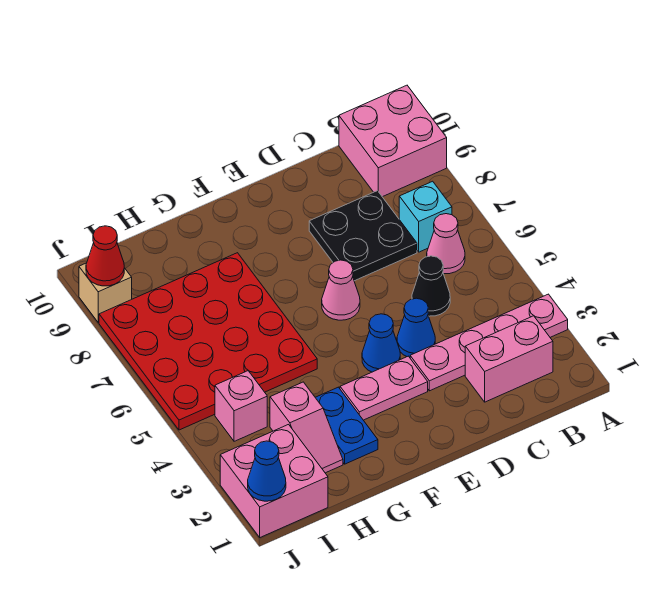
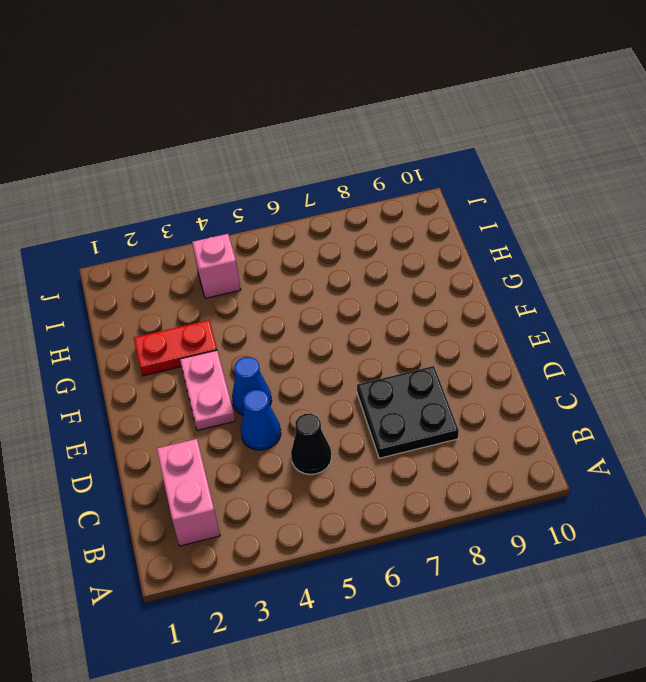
red 1x2 plate [134,320,217,376] -> blue 1x2 plate [315,387,378,464]
none -> pink 1x4 plate [410,294,568,391]
none -> pink 2x2 brick [339,85,447,197]
none -> pink 1x1 cone [427,214,465,274]

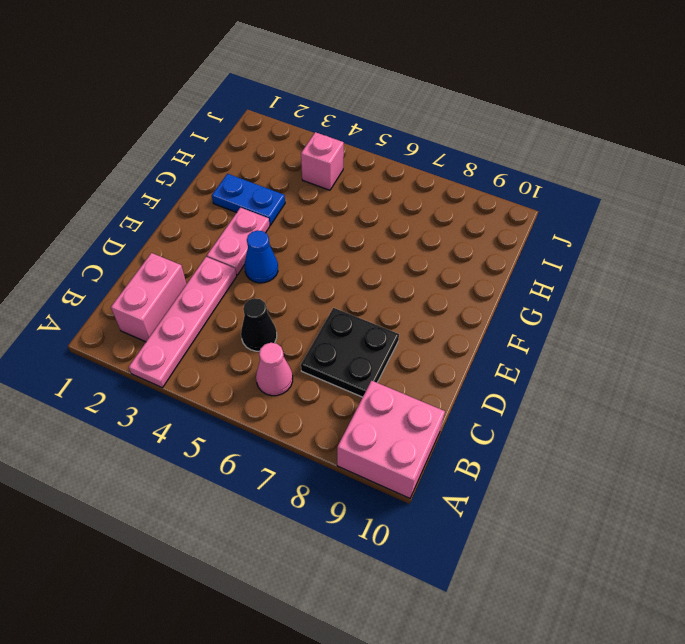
none -> cyan 1x1 brick [399,181,452,252]
none -> blue 1x1 cone [397,298,435,357]
none -> pink 1x1 cone [322,260,360,320]

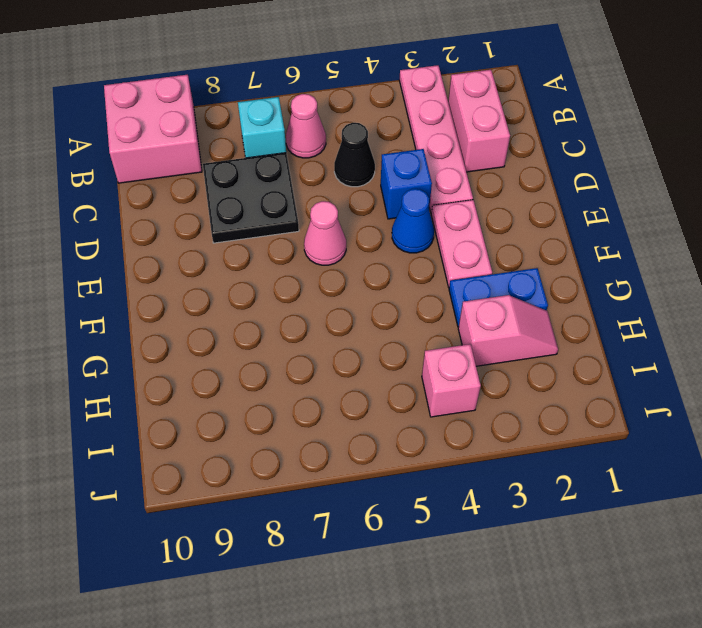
blue 1x1 brick [381,149,432,219] -> blue 1x1 cone [397,298,435,357]
none -> red 4x4 plate [99,253,317,430]
none -> pink 2x2 brick [220,425,328,537]
none -> tan 1x1 brick [79,263,132,322]

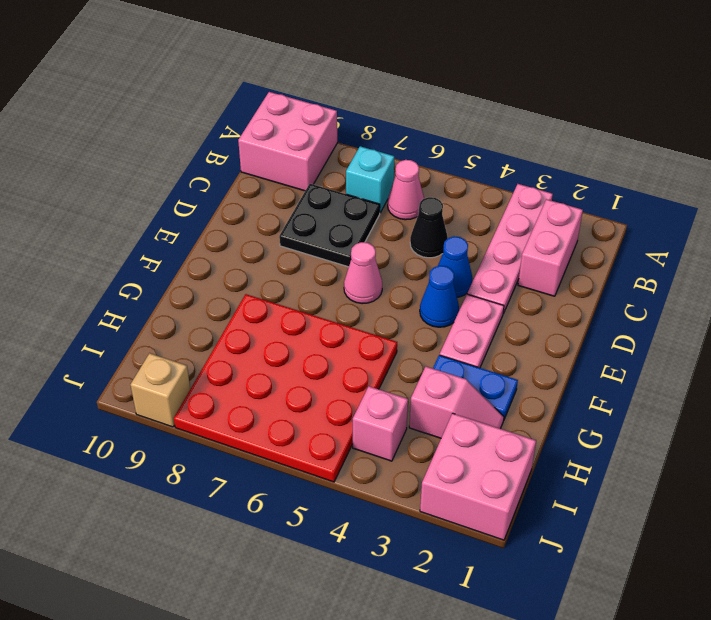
none -> blue 1x1 cone [248,441,286,501]
none -> red 1x1 cone [86,226,124,286]

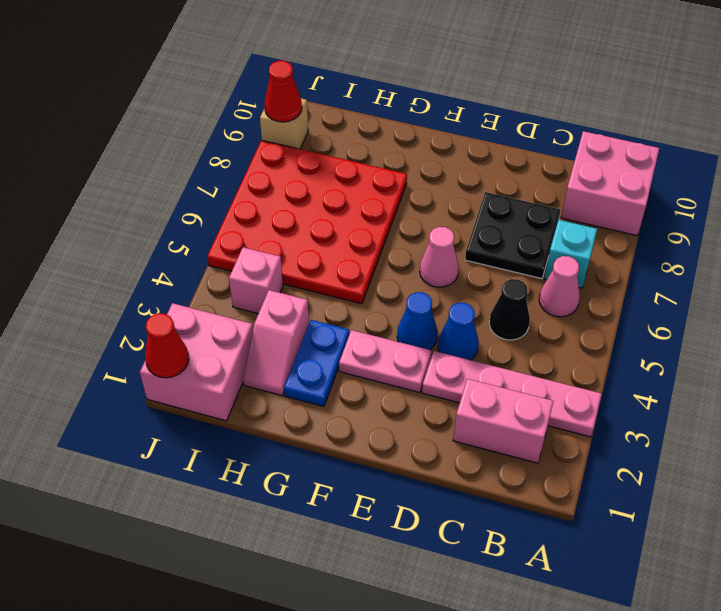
red 1x1 cone [145,313,189,378] -> blue 1x1 cone [248,441,286,501]

